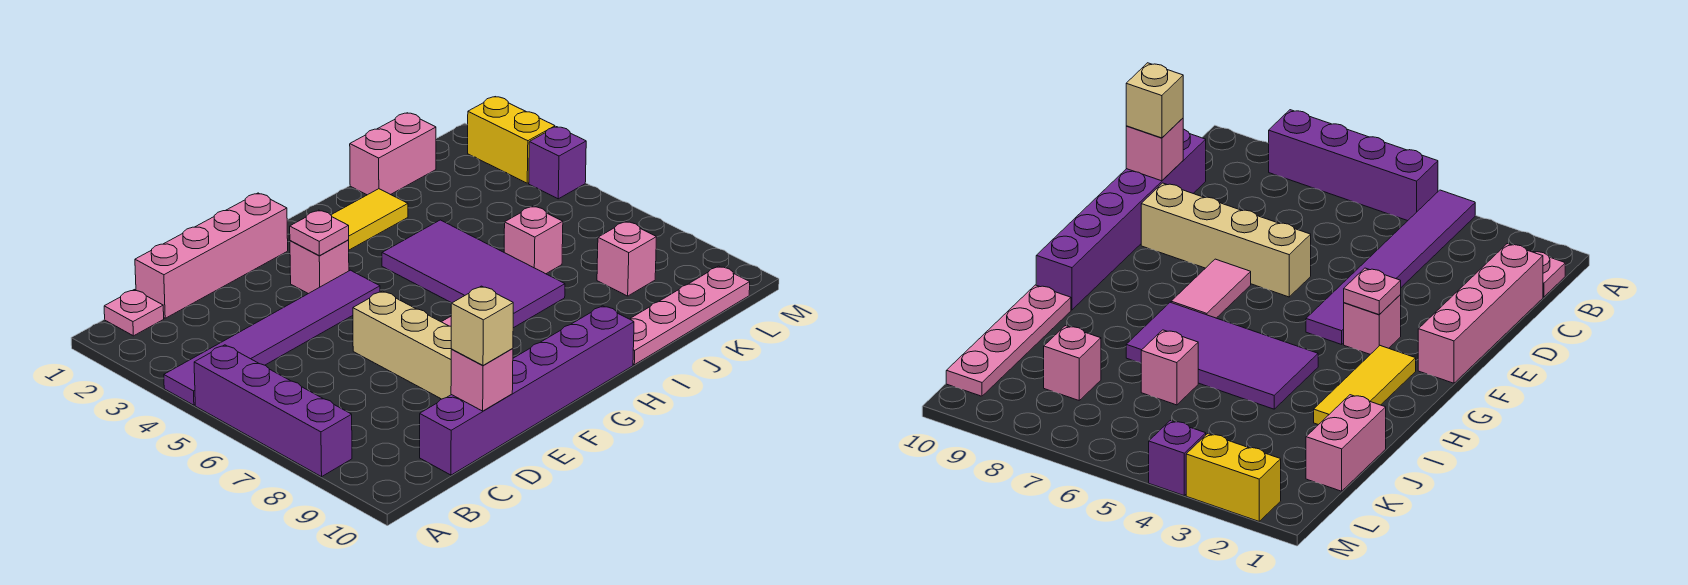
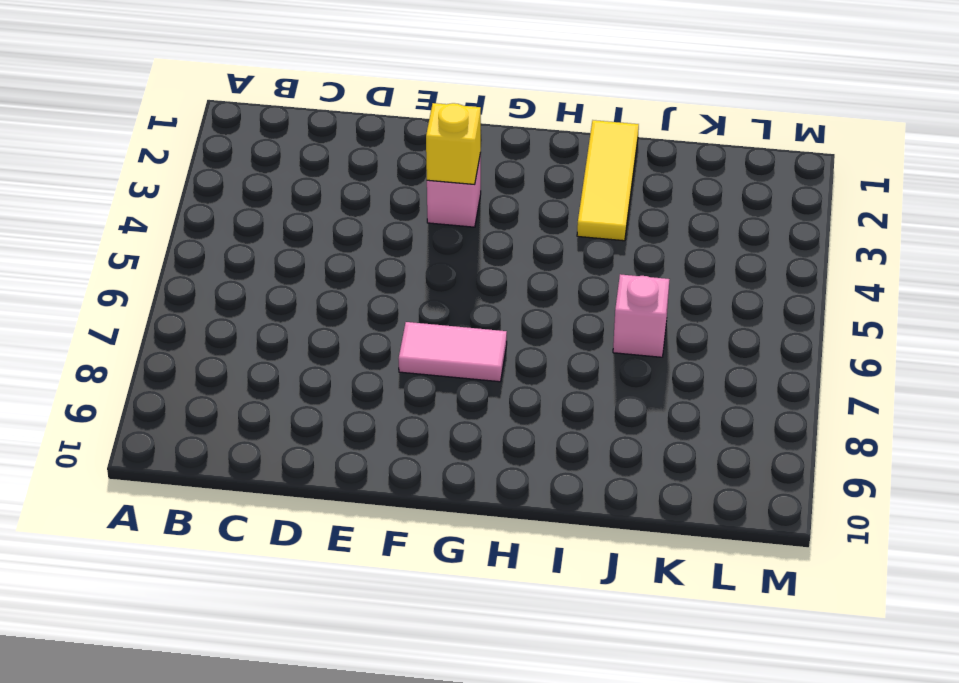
yellow 1x1 brick [426,103,481,184] -> pink 1x1 plate [290,210,349,256]
yellow 1x3 tile [577,120,639,241] -> yellow 1x3 tile turned to [331,189,408,250]
none -> purple 1x6 tile [164,270,380,405]
none -> purple 1x4 brick [194,345,352,477]
none -> pink 1x1 plate [104,290,164,336]

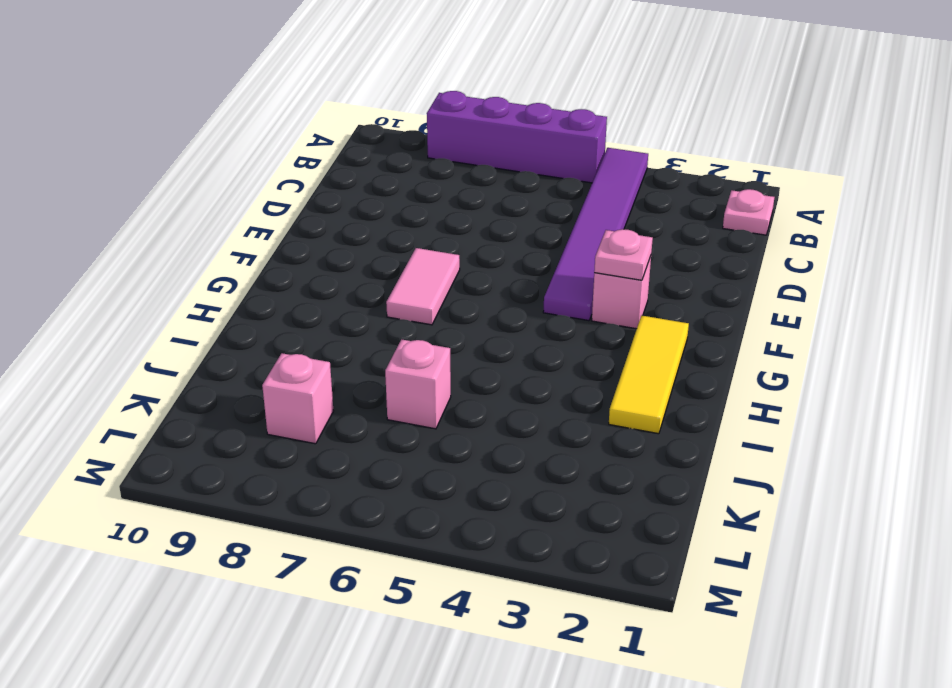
none -> pink 1x4 brick [135,193,288,318]
none -> purple 1x6 brick [420,306,634,475]
none -> tan 1x4 brick [353,291,452,399]

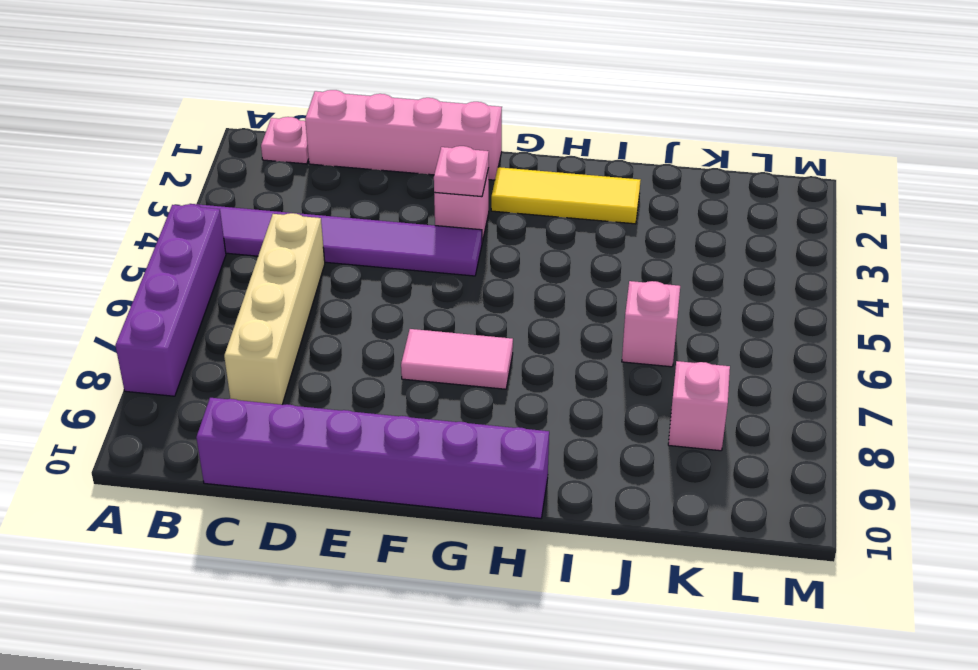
tan 1x4 brick [224,213,325,405] -> tan 1x4 brick moved to [353,291,452,399]
none -> purple 2x4 tile [382,220,565,328]
none -> pink 1x4 plate [630,266,750,365]
none -> pink 1x2 brick [350,113,436,195]

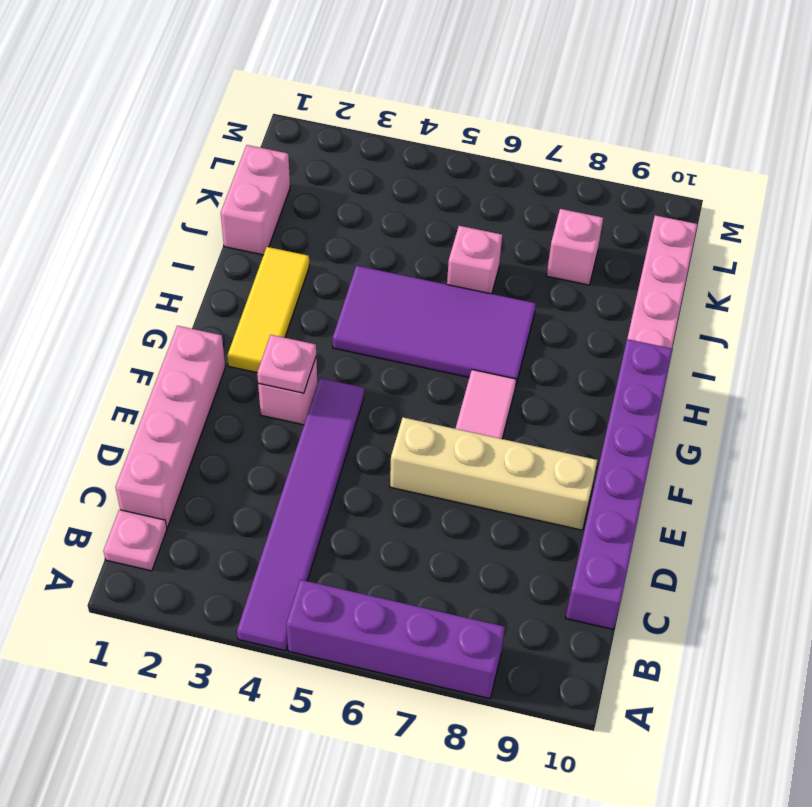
none -> yellow 1x2 brick [468,97,555,183]
none -> purple 1x1 brick [529,127,586,199]
none -> pink 1x1 brick [451,349,513,411]

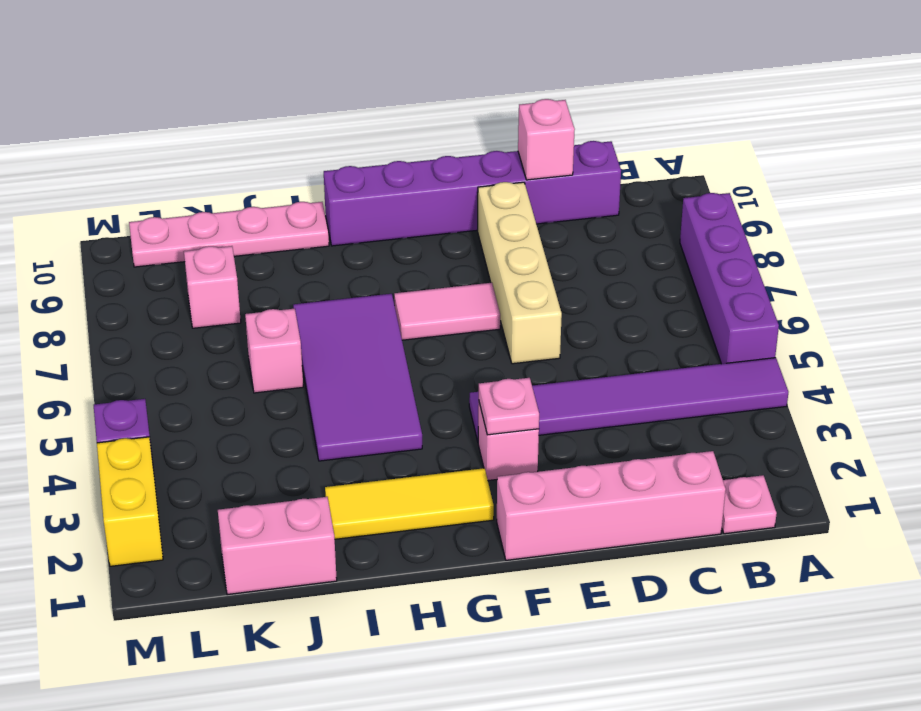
none -> tan 1x1 brick [451,286,513,366]

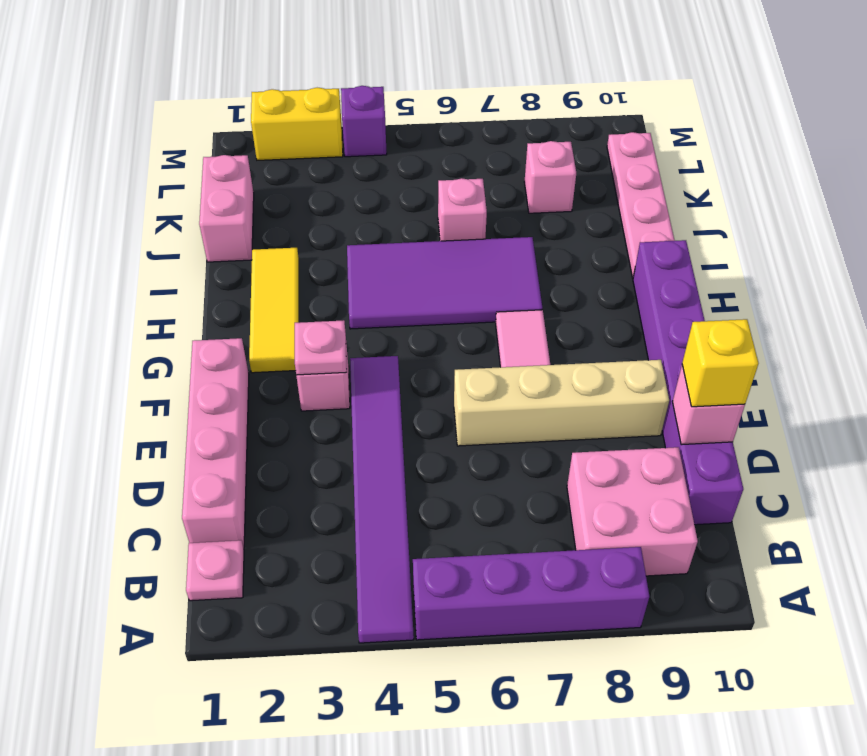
pink 2x2 brick [567,447,698,576] -> none
yellow 1x1 brick [682,319,758,407] -> tan 1x1 brick [451,286,513,366]

